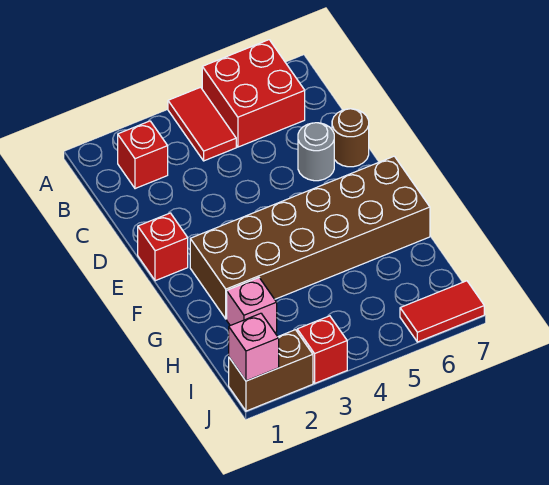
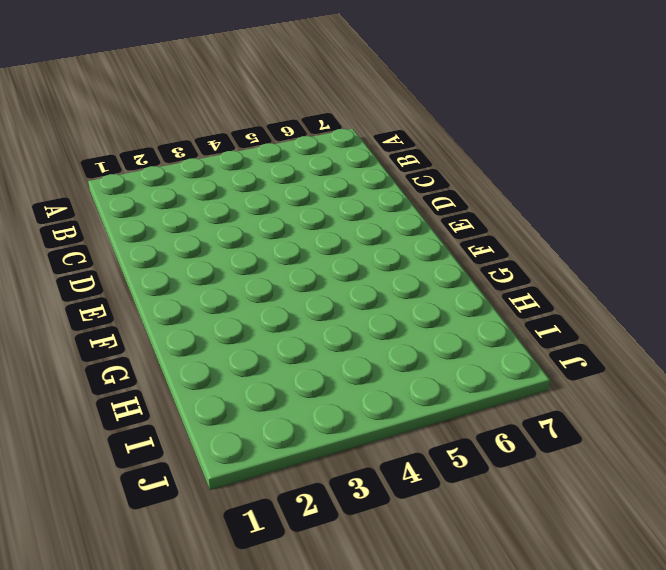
none -> red 1x2 tile [168,87,236,161]
none -> red 2x2 brick [202,40,305,147]
none -> red 1x1 brick [118,121,168,189]

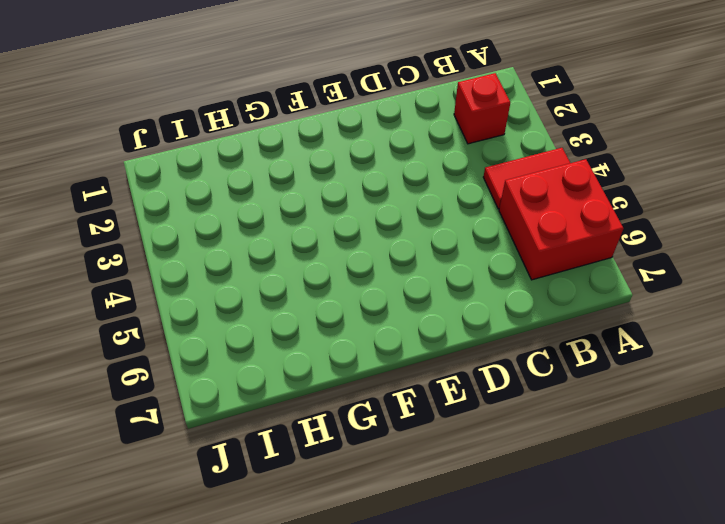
none -> grey 1x1 round brick [298,123,334,181]
none -> brown 1x1 round brick [332,109,369,167]
none -> red 1x1 brick [138,213,188,281]

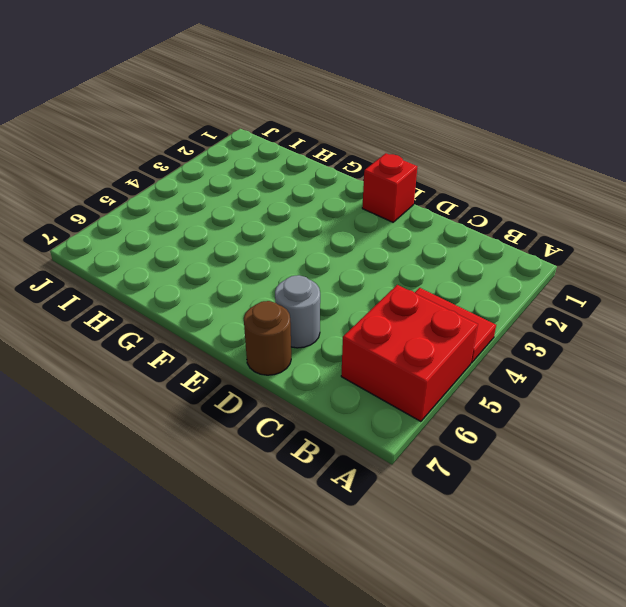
none -> red 1x1 brick [118,121,168,189]
none -> brown 2x6 brick [190,156,430,319]
none -> pink 1x1 brick [227,278,277,333]

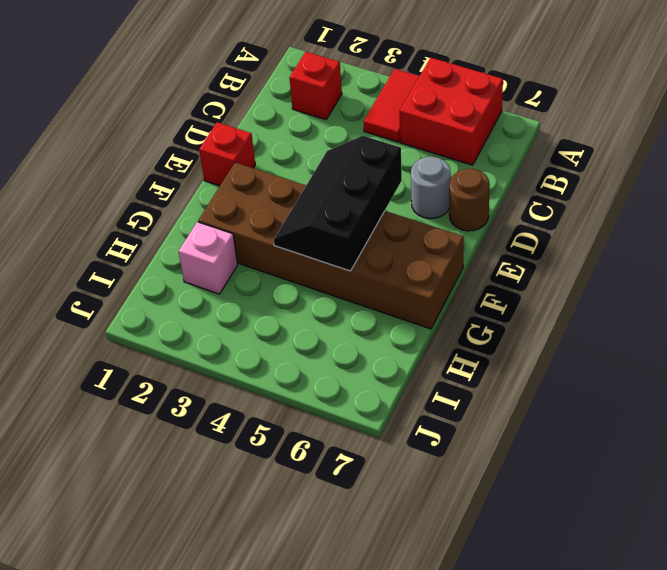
black 2x3 slope [274,136,402,271] -> none
none -> brown 1x2 brick [229,330,313,411]
none -> red 1x1 brick [297,316,347,383]
none -> red 1x2 tile [400,281,484,342]

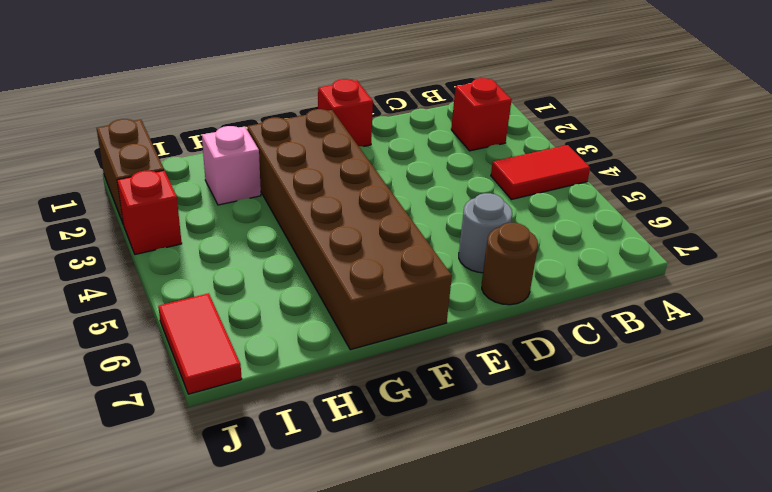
none -> red 2x2 brick [202,40,305,147]
none -> pink 1x1 brick [229,313,279,381]

